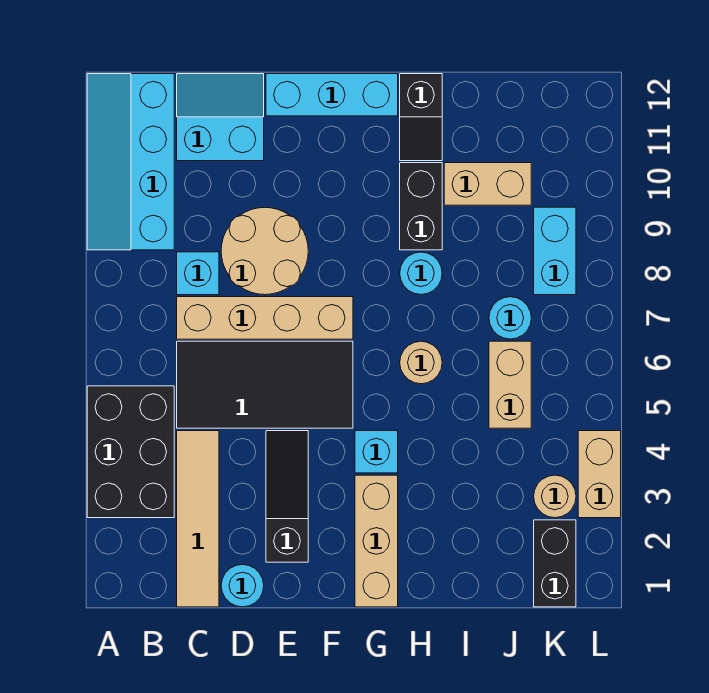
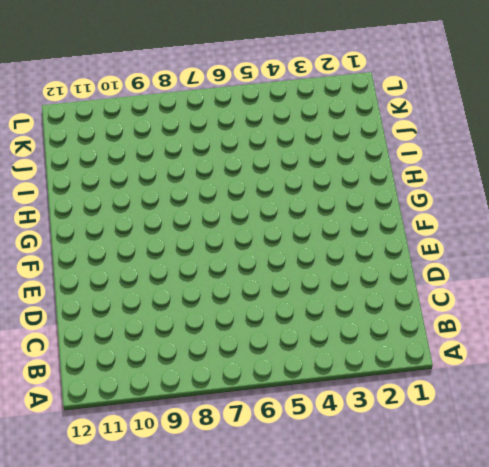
none -> black 2x3 brick [87,386,174,518]
none -> cyan 2x4 slope [87,74,174,250]
none -> tan 1x4 tile [177,431,219,607]

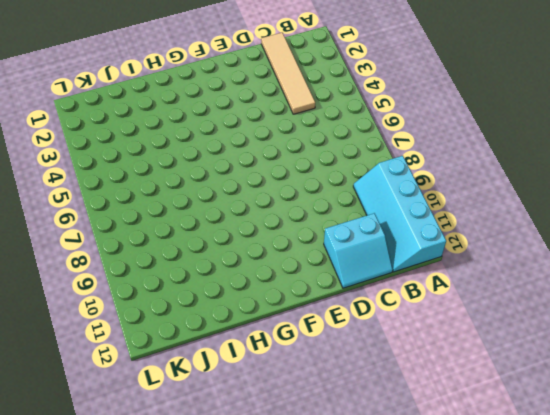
cyan 2x4 slope [353,156,446,272] -> cyan 2x4 slope turned to [87,74,174,250]
none -> black 2x3 brick [87,386,174,518]
none -> black 2x4 tile [177,341,353,428]
none -> tan 1x4 brick [177,297,353,339]

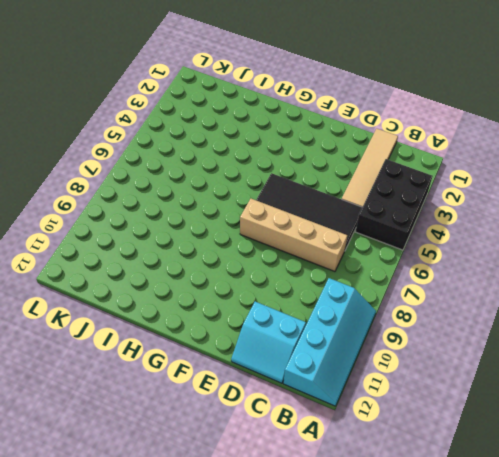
none -> cyan 1x1 brick [177,252,219,295]
none -> cyan 1x1 round brick [221,565,264,607]
none -> tan 2x2 round brick [221,207,308,295]

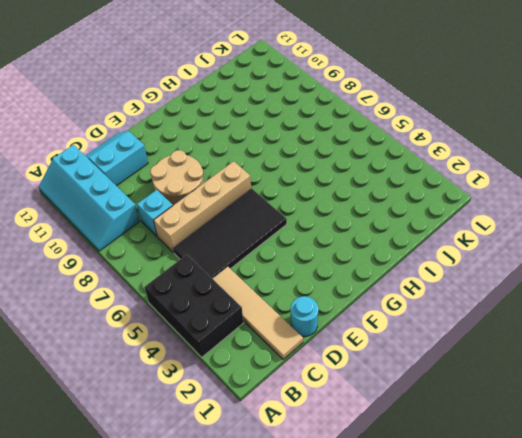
none -> black 1x3 slope [266,431,308,562]
none -> cyan 1x3 brick [266,74,398,116]
none -> tan 1x3 brick [355,475,398,607]

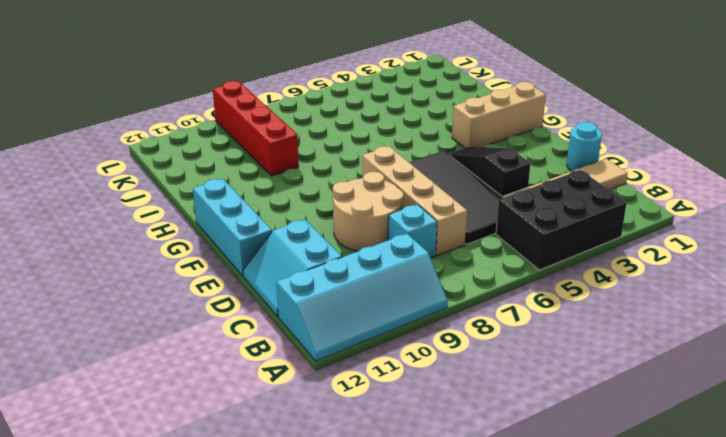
black 1x3 slope [448,146,531,197] -> black 1x3 slope turned to [266,431,308,562]
red 1x4 brick [213,81,299,176] -> cyan 1x2 brick [534,207,576,295]
none -> cyan 1x1 brick [355,431,398,473]
none -> tan 1x1 round brick [400,341,442,384]
none -> cyan 1x1 round brick [400,252,442,294]

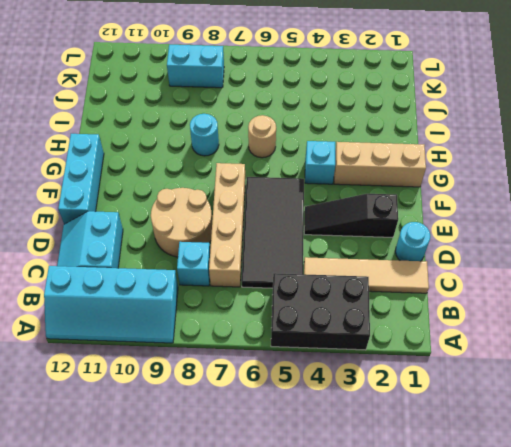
none -> black 1x2 brick [400,163,442,250]
none -> black 1x2 slope [400,74,442,161]
none -> tan 1x2 brick [444,163,531,205]

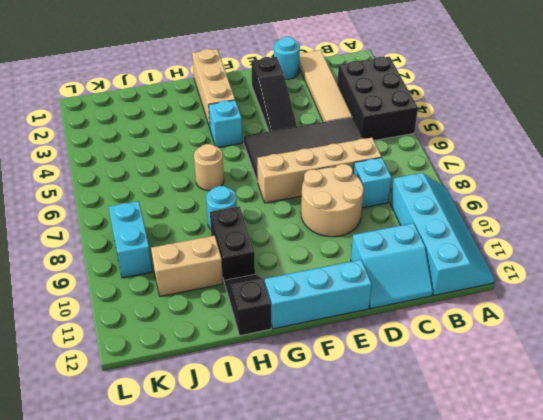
none -> tan 1x2 brick [489,341,531,428]
none -> cyan 1x1 round brick [489,297,531,339]
none -> black 1x2 brick [534,520,576,607]

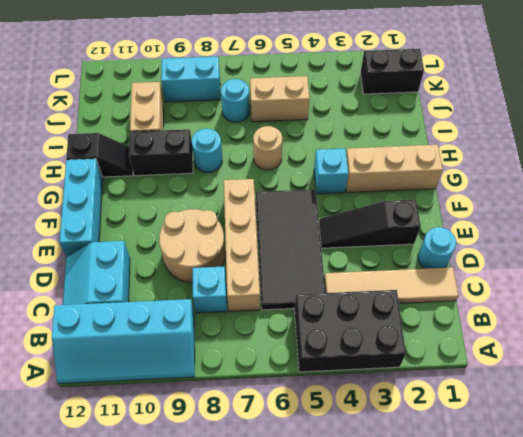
none -> tan 1x1 round brick [534,475,576,518]
none -> tan 1x2 brick [578,431,621,518]

